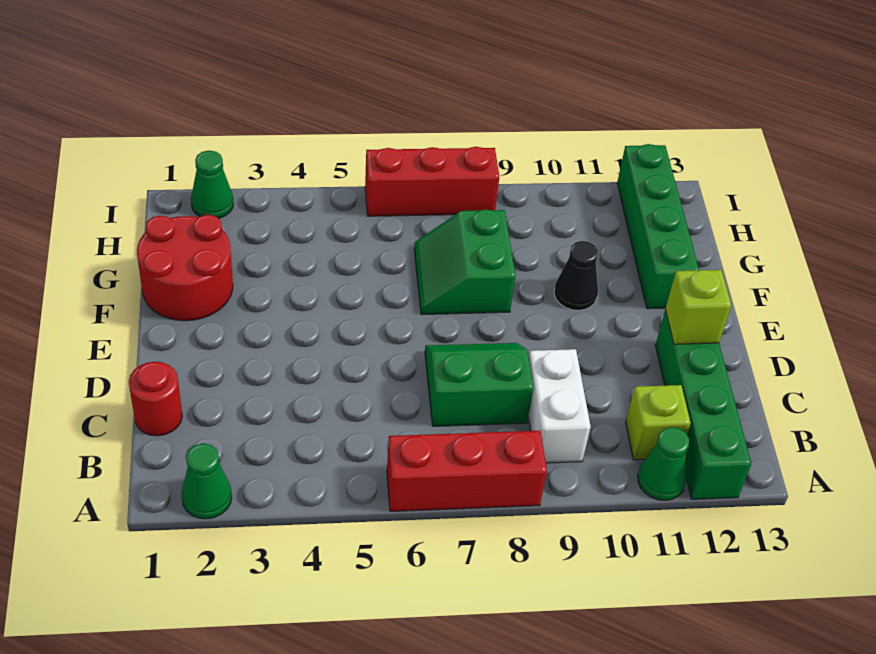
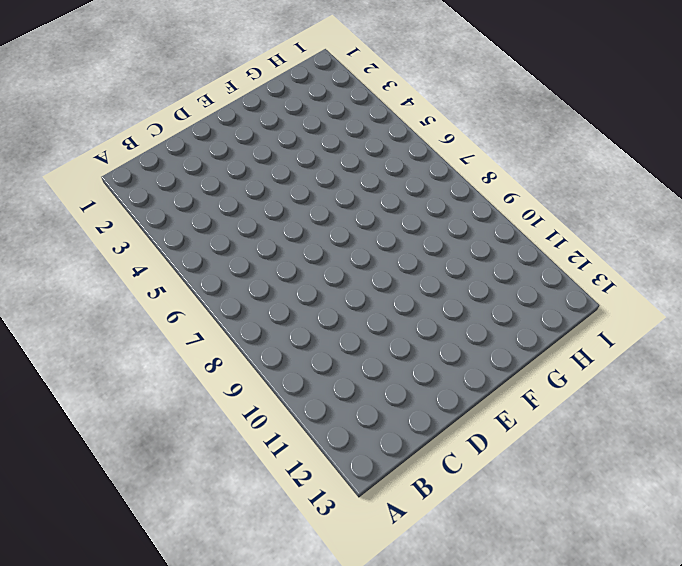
none -> green 1x1 cone [181,443,232,519]
none -> red 1x3 brick [387,431,547,511]
none -> green 1x1 cone [638,427,689,500]

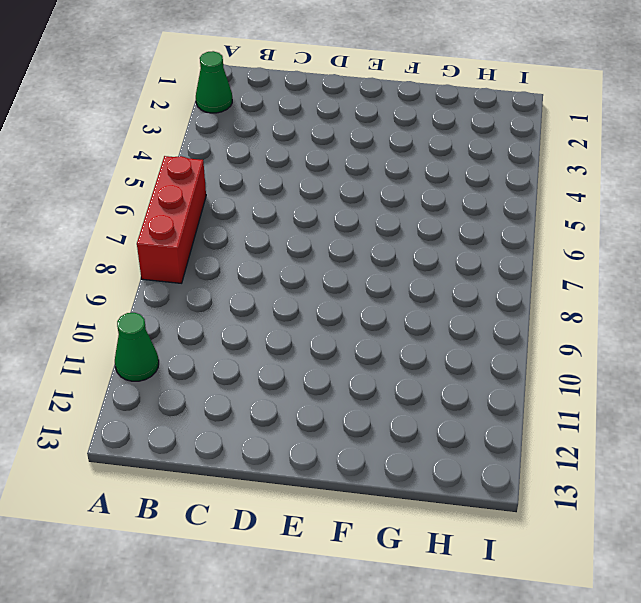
none -> green 1x4 brick [655,310,752,499]
none -> white 1x2 brick [528,349,591,463]
none -> lime 1x1 brick [626,385,691,460]

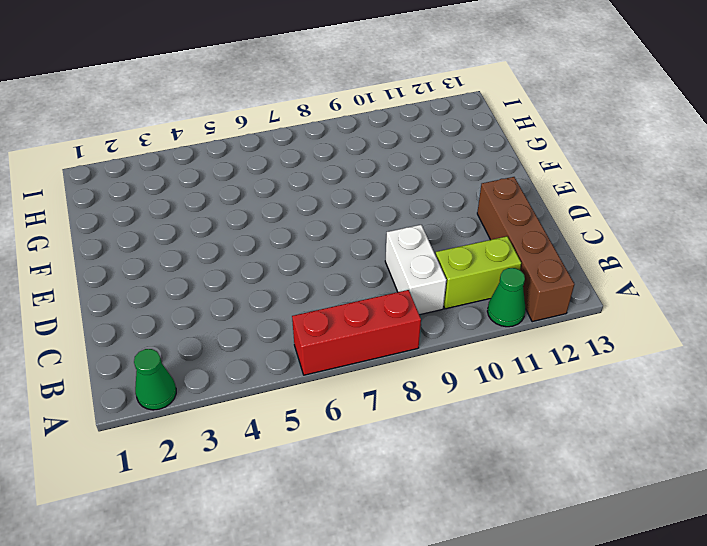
brown 1x4 brick [477,177,575,322] -> green 1x4 brick [655,310,752,499]
lime 1x2 brick [436,236,521,309] -> lime 1x1 brick [626,385,691,460]
none -> red 1x1 round brick [129,362,182,436]
none -> green 2x2 slope [425,343,534,426]
none -> red 2x2 round brick [137,215,233,321]

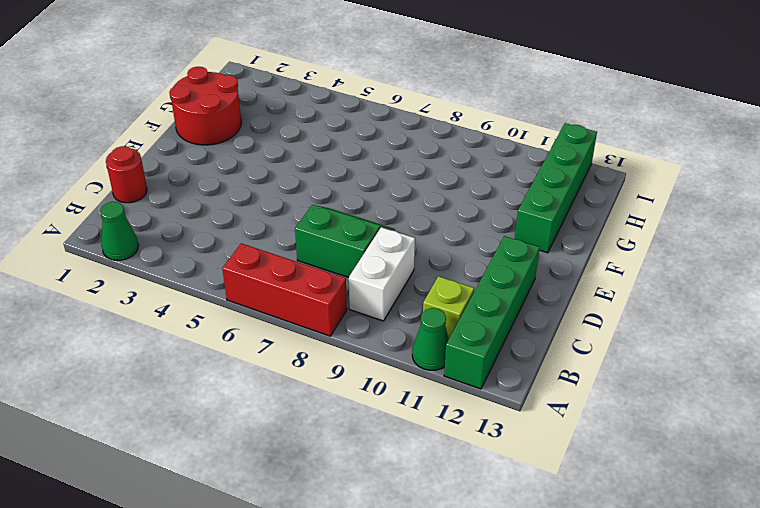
none -> green 2x2 slope [414,209,515,315]
none -> black 1x1 cone [554,241,598,310]
none -> green 1x1 cone [191,151,233,218]

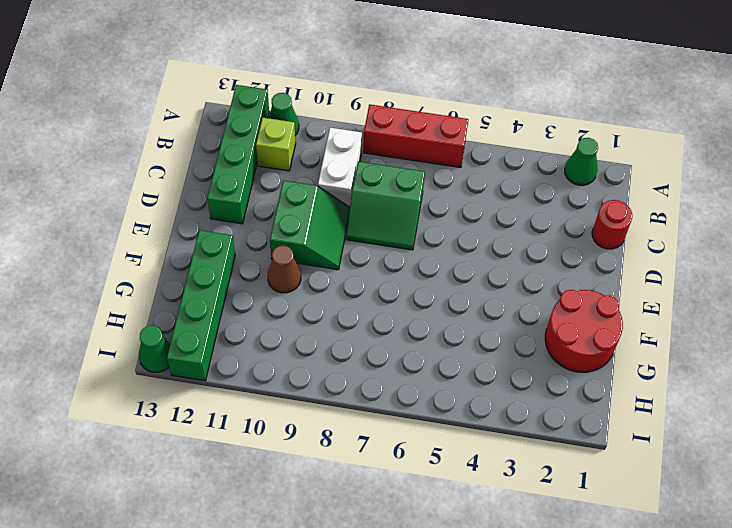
green 2x2 slope [270,180,350,270] -> green 2x2 slope moved to [414,209,515,315]
brown 1x1 cone [267,246,301,293] -> black 1x1 cone [554,241,598,310]
green 1x1 cone [139,326,170,372] -> green 1x1 cone moved to [191,151,233,218]
none -> red 1x3 brick [365,147,499,216]
none -> lime 1x1 brick [665,270,731,344]

